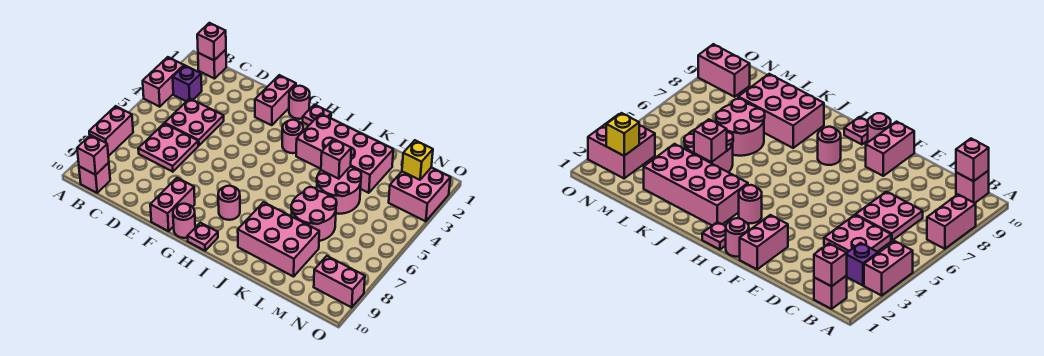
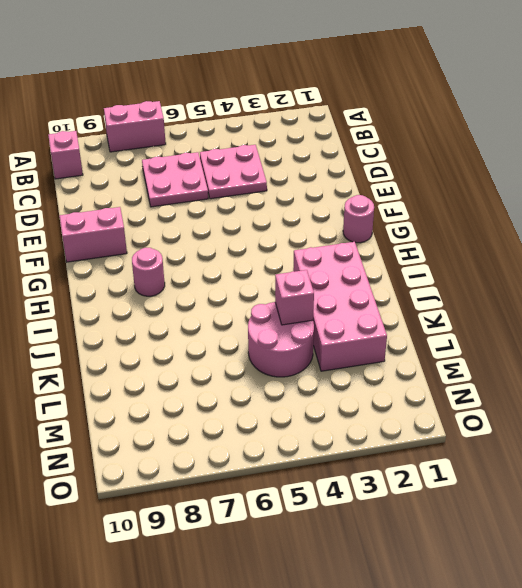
none -> pink 1x2 brick [143,57,184,107]
none -> pink 1x1 brick [198,50,226,79]
none -> purple 1x1 brick [173,66,202,101]

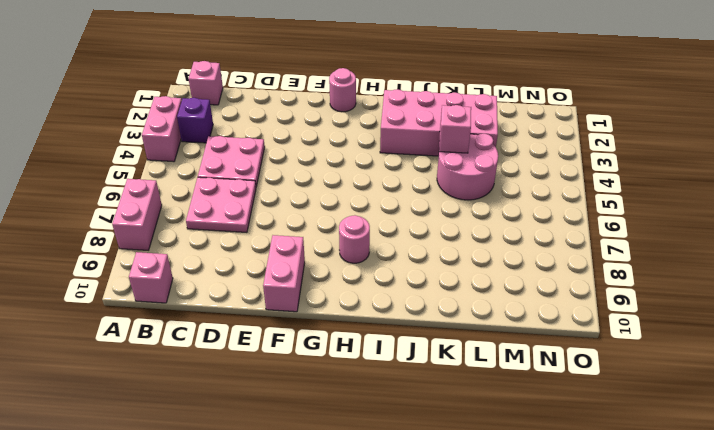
none -> pink 1x2 brick [255,75,296,125]
none -> pink 1x1 round brick [173,204,195,238]
none -> pink 1x1 plate [303,105,331,125]

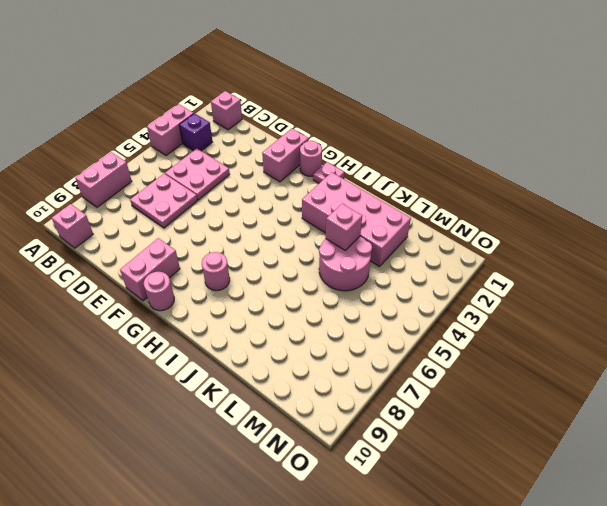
none -> pink 1x1 round brick [282,120,303,153]
none -> pink 1x1 plate [188,223,218,251]
none -> pink 2x3 brick [238,202,319,277]

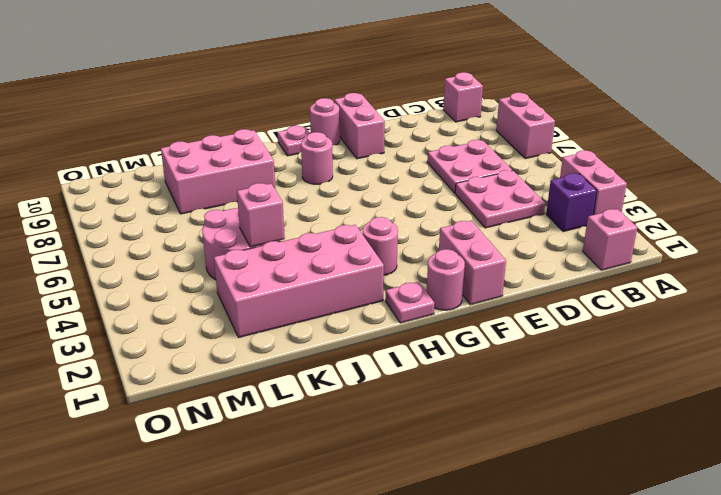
none -> pink 2x2 round brick [291,187,337,241]
none -> pink 2x2 brick [389,167,450,221]
none -> pink 1x2 brick [314,256,365,307]

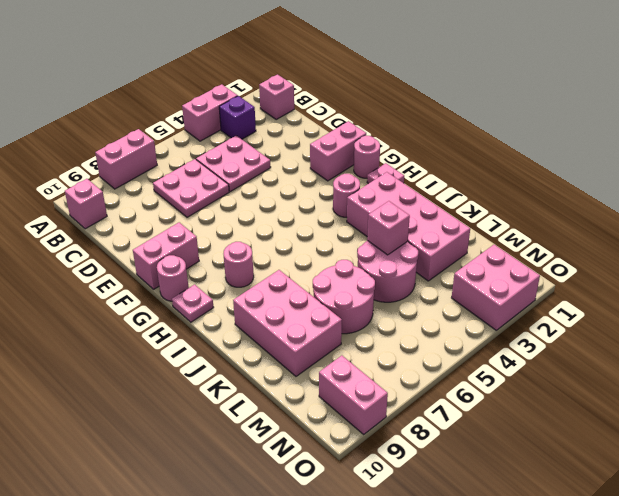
none -> pink 1x1 brick [197,23,226,60]
none -> pink 1x1 brick [77,135,109,175]
none -> yellow 1x1 brick [402,140,433,180]

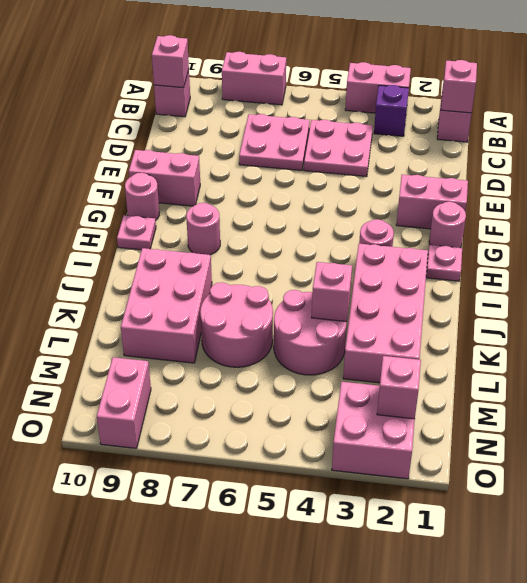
pink 1x1 brick [377,356,421,419] -> yellow 1x1 brick [402,140,433,180]

